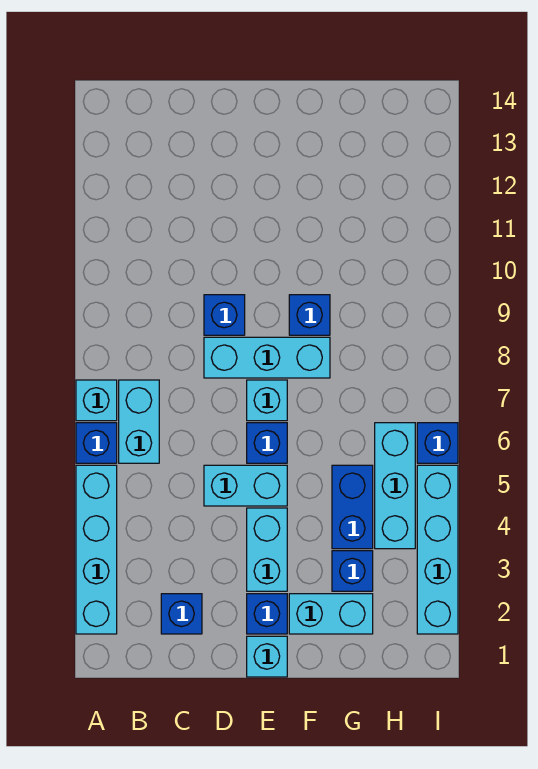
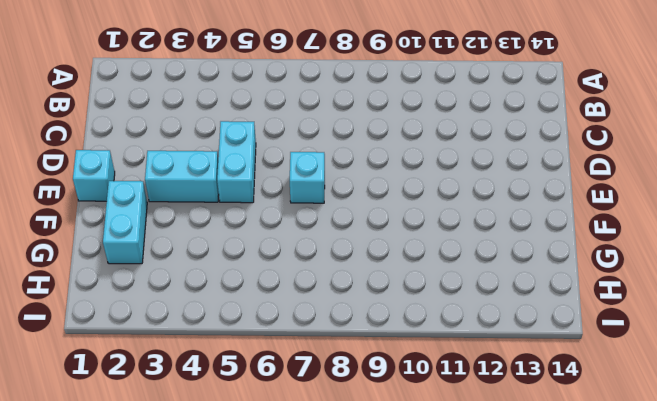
none -> cyan 1x4 brick [76,465,117,634]
none -> blue 1x1 brick [76,423,117,463]
none -> cyan 1x1 brick [76,380,117,421]

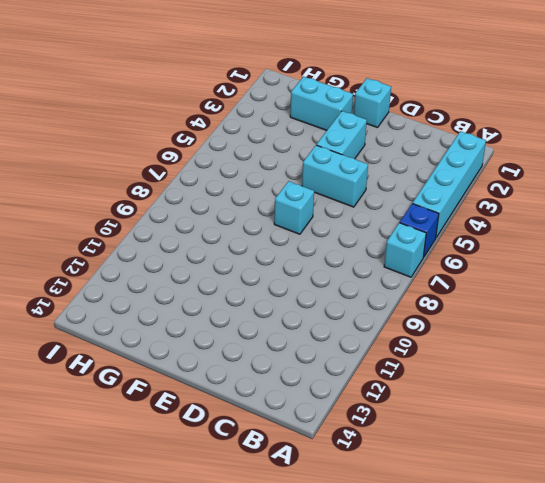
none -> cyan 1x2 brick [119,380,159,463]
none -> blue 1x1 brick [161,594,202,634]
none -> cyan 1x3 brick [204,337,330,378]

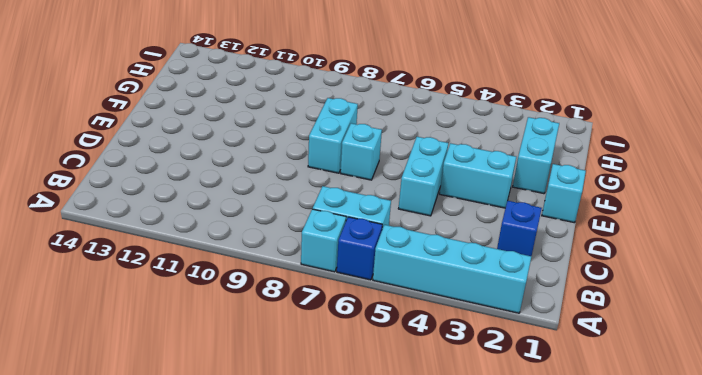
cyan 1x2 brick [308,98,358,173] -> cyan 1x3 brick [204,337,330,378]
none -> blue 1x1 brick [204,295,245,335]
none -> blue 1x1 brick [247,594,287,634]
none -> blue 1x1 brick [247,423,287,463]

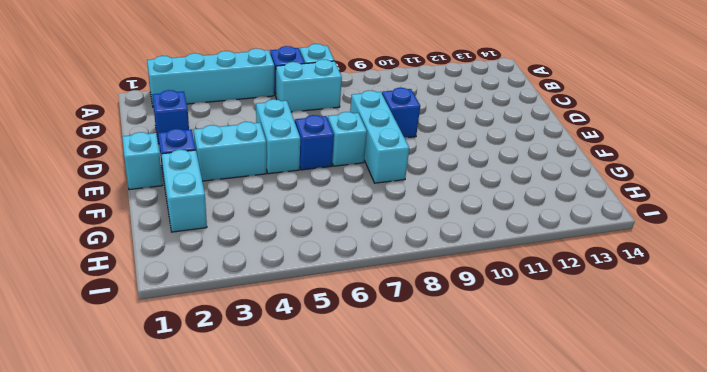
none -> blue 1x1 brick [289,295,330,335]
none -> blue 1x1 brick [332,551,373,591]
none -> blue 1x2 brick [332,465,373,549]

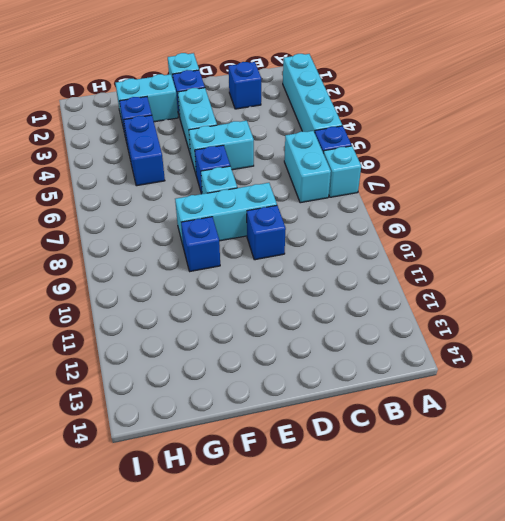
none -> cyan 1x3 brick [375,423,415,549]
none -> cyan 1x4 brick [417,465,458,634]
none -> blue 1x1 brick [417,423,458,463]

